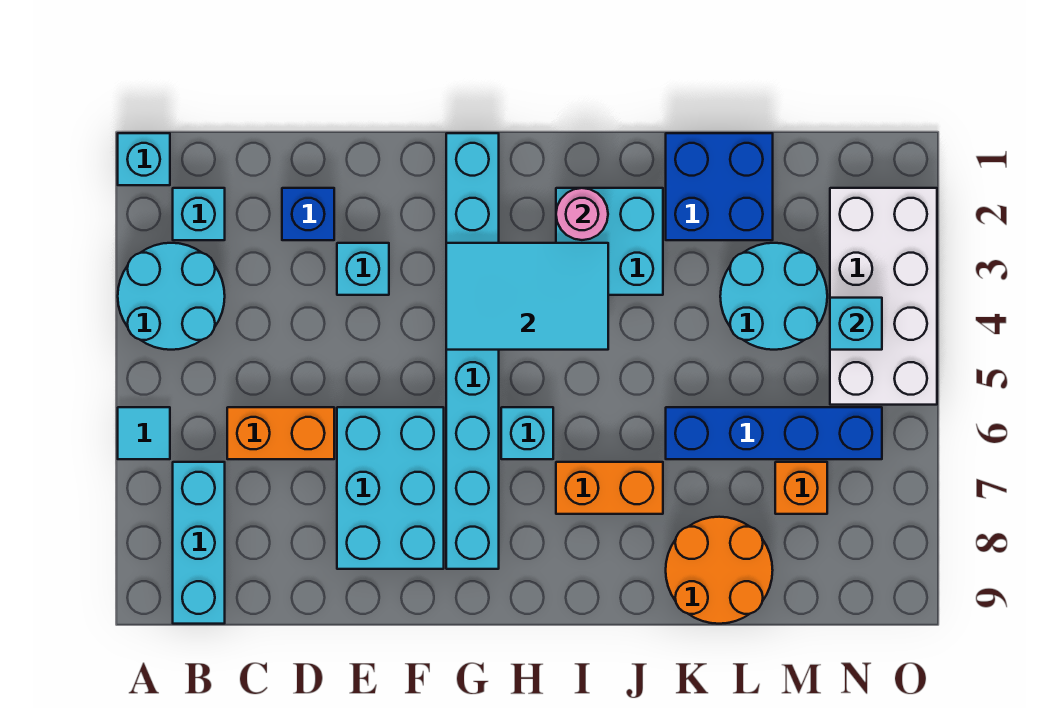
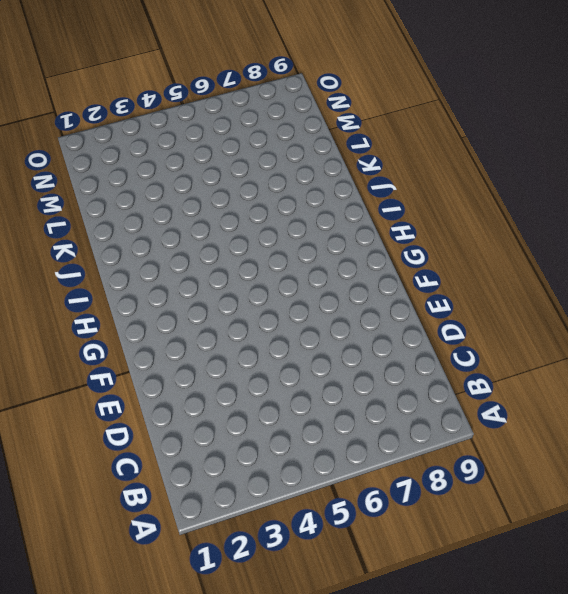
none -> cyan 1x1 brick [118,133,170,185]
none -> cyan 2x2 round brick [118,243,225,350]
none -> cyan 1x1 tile [118,407,170,459]

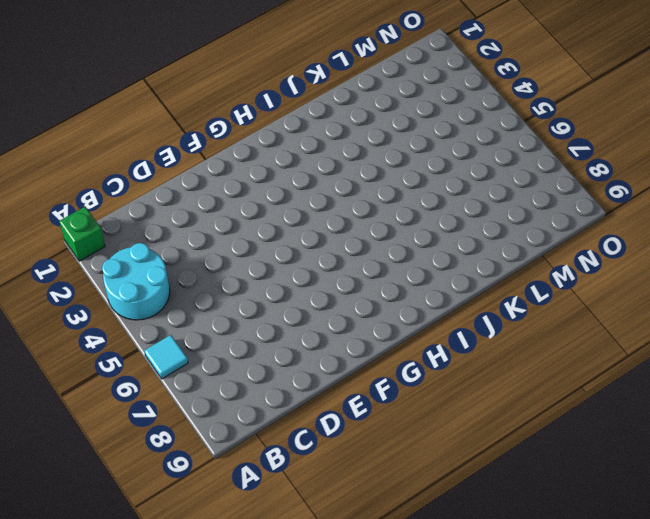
green 1x1 brick [59,207,105,261] -> cyan 1x1 brick [118,133,170,185]
none -> cyan 1x1 brick [173,188,225,240]
none -> cyan 1x3 brick [173,462,225,624]
none -> orange 1x2 brick [227,407,334,459]

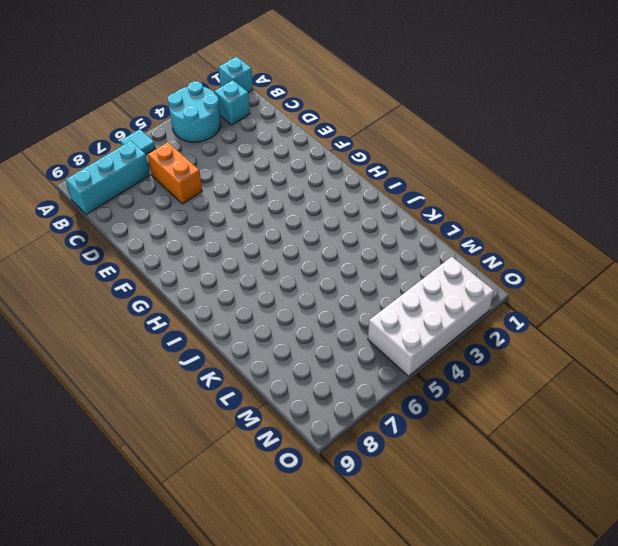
none -> blue 1x1 brick [282,188,334,240]
none -> cyan 1x1 brick [337,243,389,295]
none -> cyan 2x3 brick [337,407,444,569]

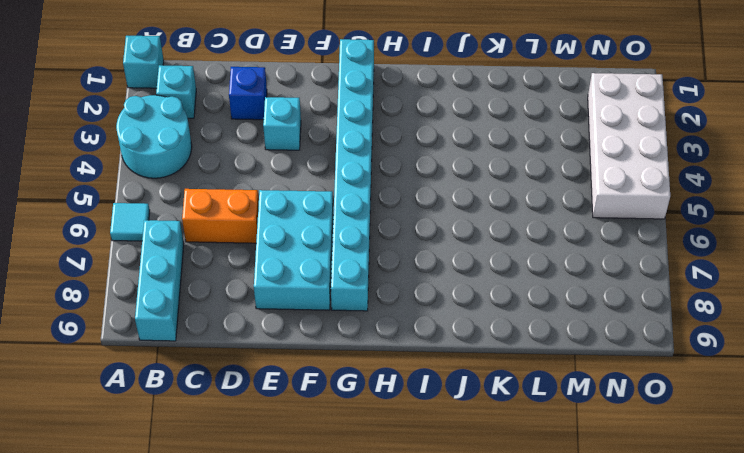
none -> cyan 1x1 brick [501,407,553,459]
none -> cyan 2x2 brick [556,188,663,295]
none -> orange 1x2 brick [556,462,663,514]

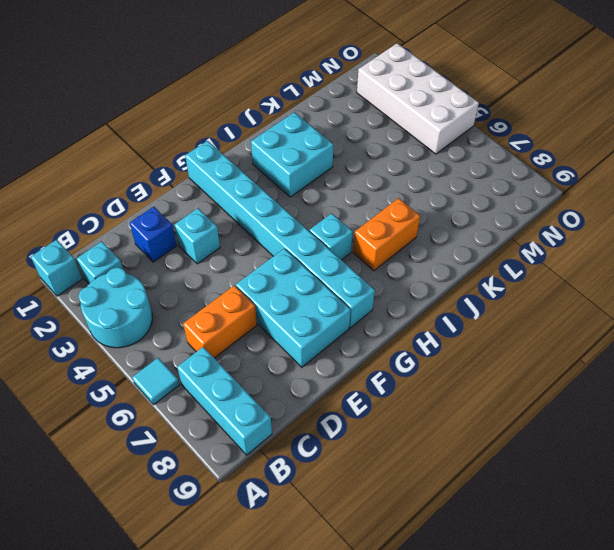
none -> blue 2x2 brick [666,133,773,240]
none -> blue 1x4 brick [666,407,882,459]
none -> orange 2x2 round brick [666,517,773,624]

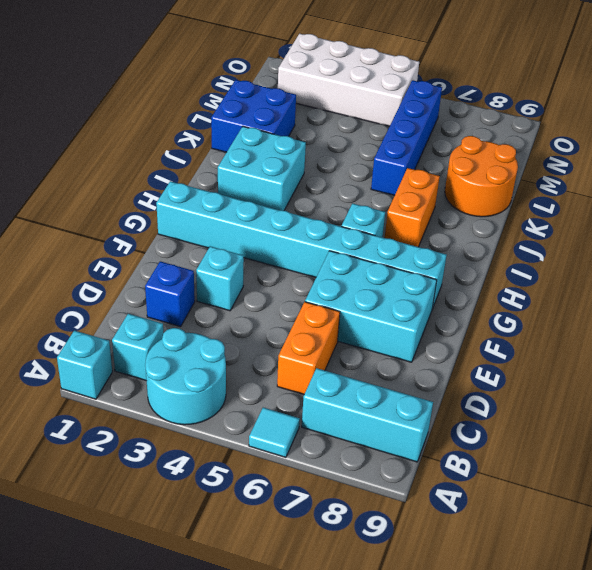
none -> cyan 2x2 round brick [720,243,827,350]
none -> orange 1x1 brick [775,462,827,514]
none -> cyan 2x3 tile [446,243,608,350]

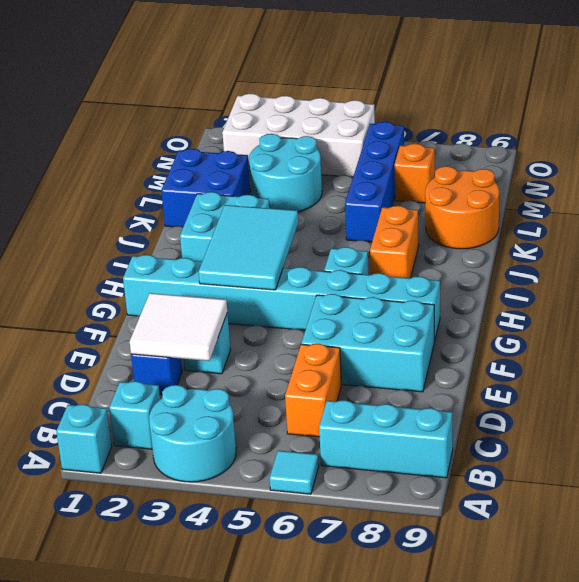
white 2x2 tile [130,293,227,361] -> none
none -> pink 1x1 round brick [556,188,608,240]
none -> cyan 1x1 brick [830,298,882,350]

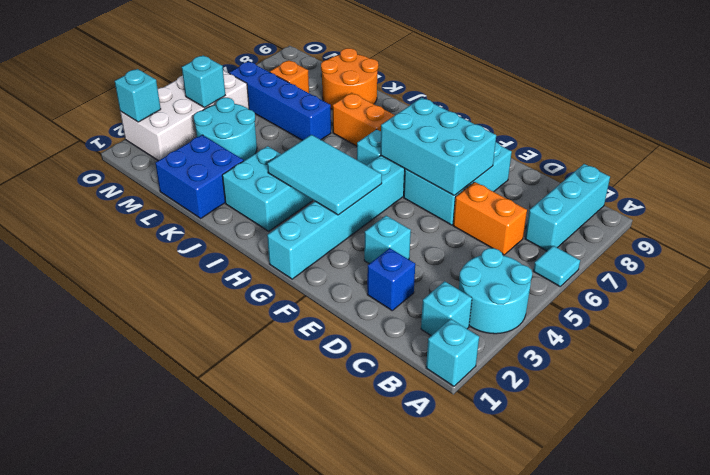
cyan 2x3 brick [381,98,496,196] -> none
cyan 1x1 brick [115,69,161,122] -> none
none -> pink 1x1 round brick [556,188,608,240]

